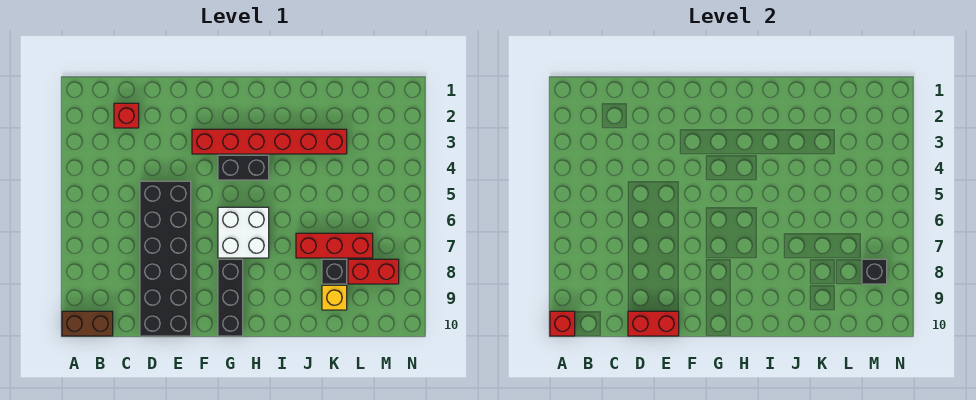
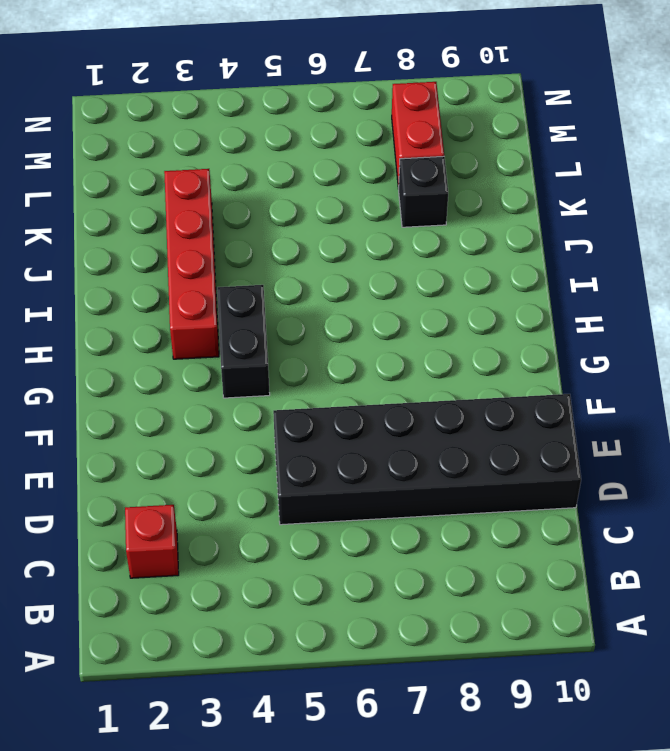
red 1x4 brick [164,169,219,359] -> red 1x6 brick [192,129,347,154]
none -> brown 1x2 brick [62,311,113,336]
none -> white 2x2 brick [218,207,269,258]
none -> black 1x3 brick [218,259,243,336]

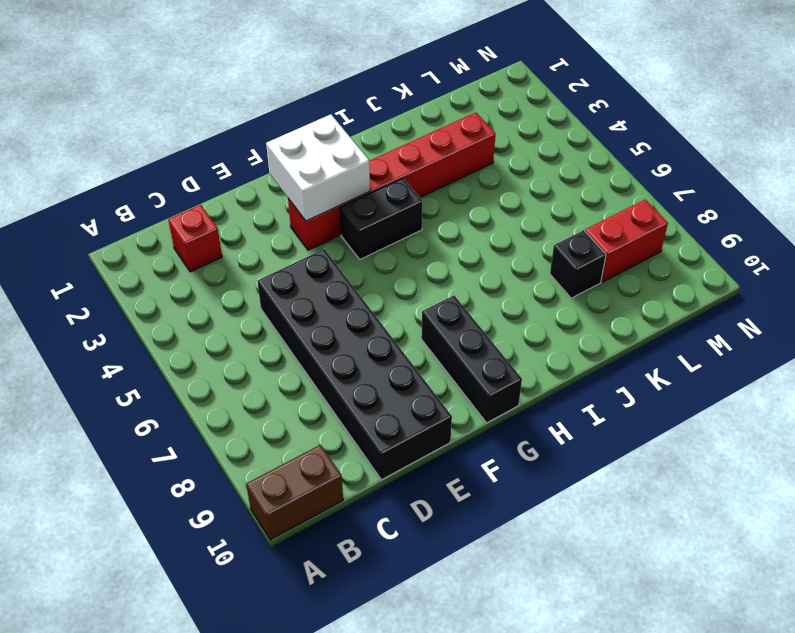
white 2x2 brick [266,114,370,221] -> white 2x2 brick moved to [218,207,269,258]
none -> red 1x3 brick [296,233,373,258]
none -> yellow 1x1 brick [322,285,347,310]
none -> red 1x1 brick [550,311,575,336]

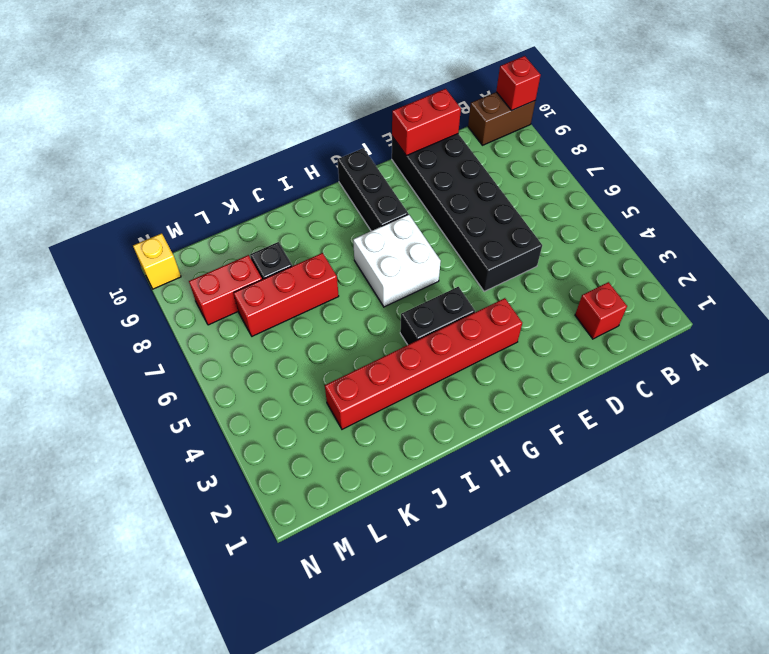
yellow 1x1 brick [133,233,181,289] -> yellow 1x1 brick moved to [322,285,347,310]
none -> black 1x1 brick [862,259,887,284]

